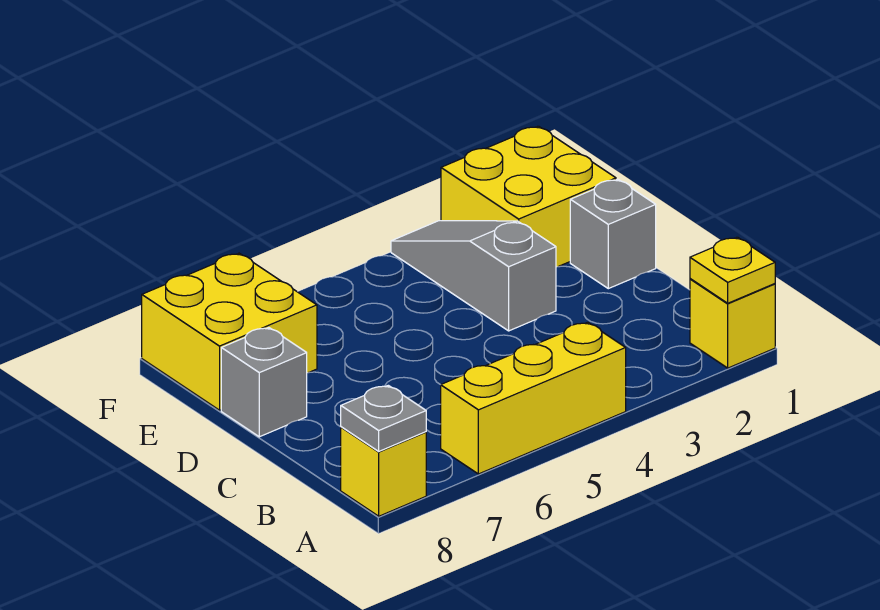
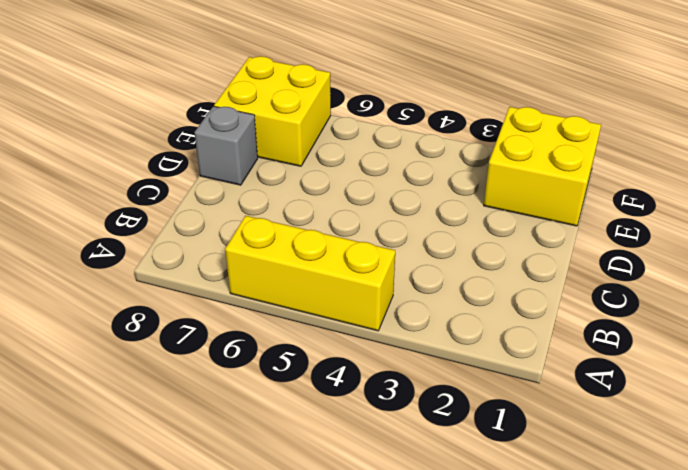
none -> yellow 1x1 brick [690,279,775,368]
none -> yellow 1x1 brick [341,427,426,516]

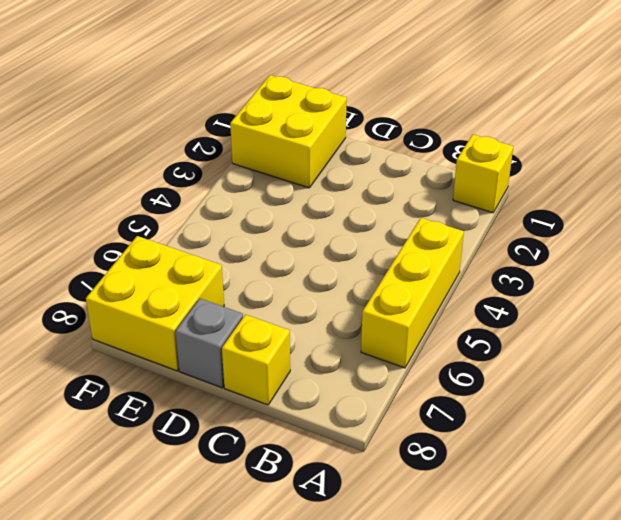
yellow 1x1 brick [222,315,290,405] -> yellow 1x1 brick moved to [341,427,426,516]
none -> grey 1x1 brick [570,179,656,289]
none -> grey 1x3 slope [391,221,556,331]

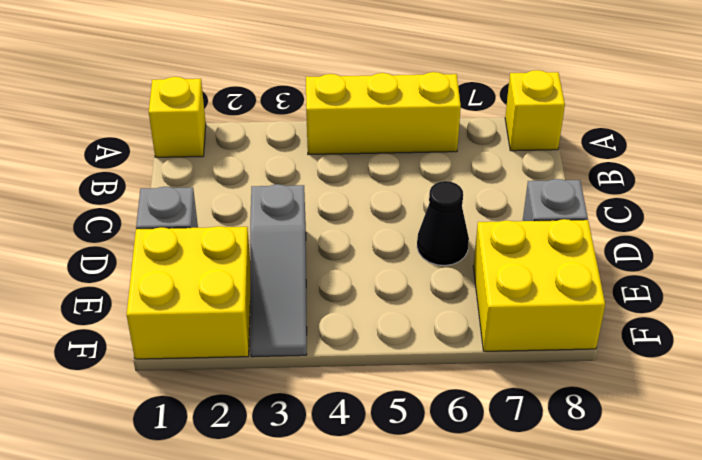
black 1x1 cone [417,181,469,266] -> none
none -> yellow 1x1 plate [690,237,775,303]
none -> grey 1x1 plate [341,385,426,451]

